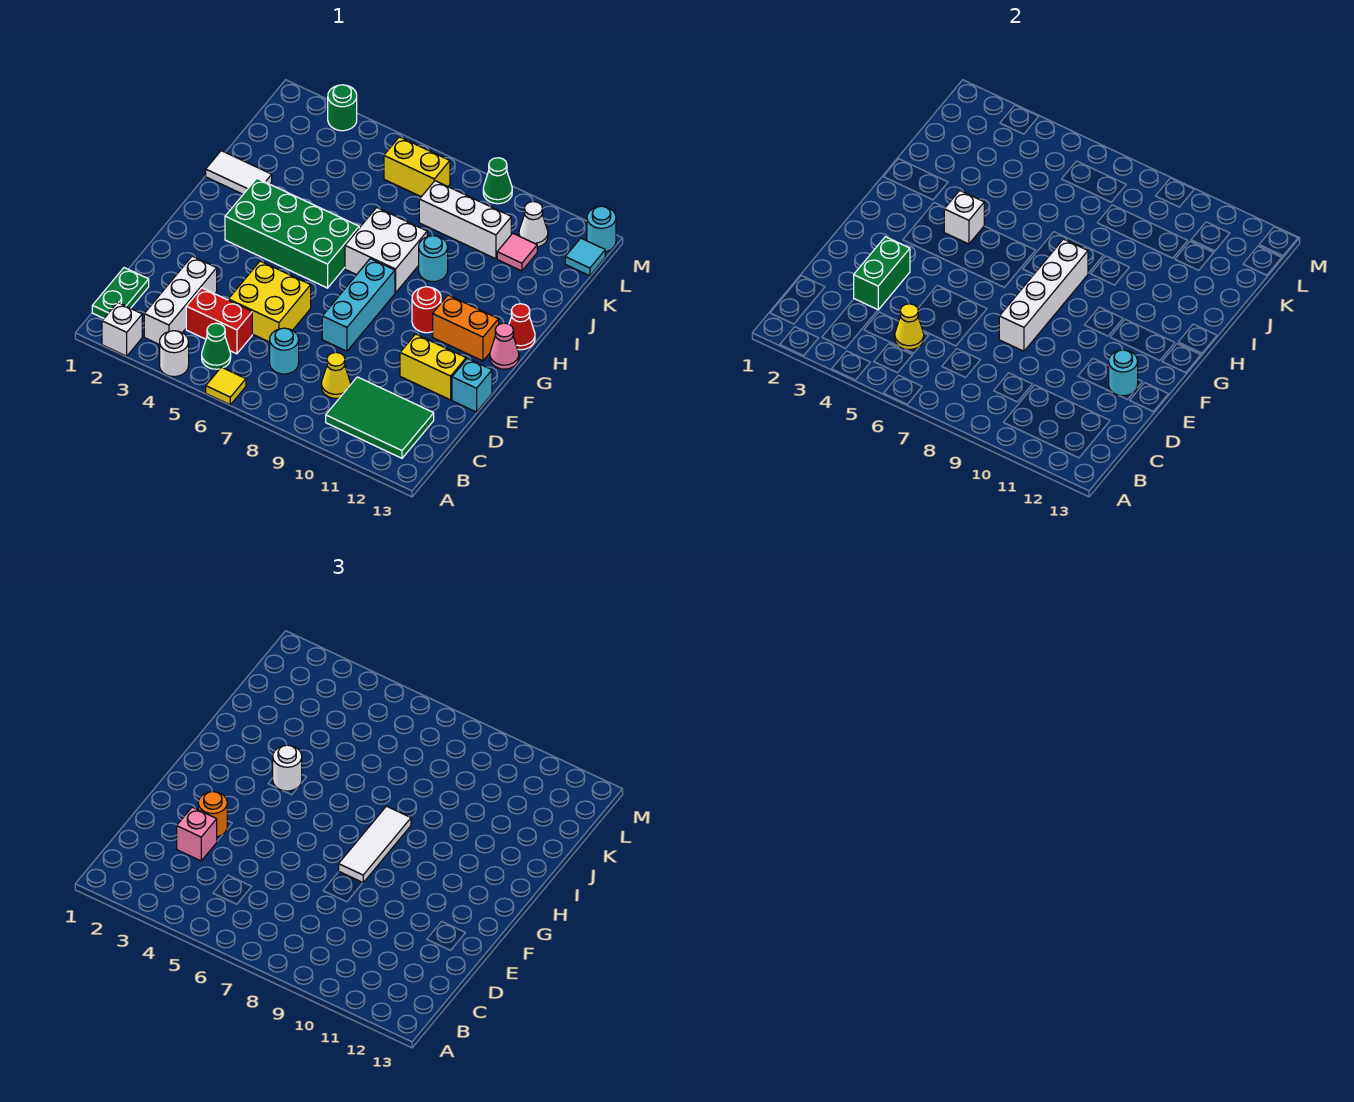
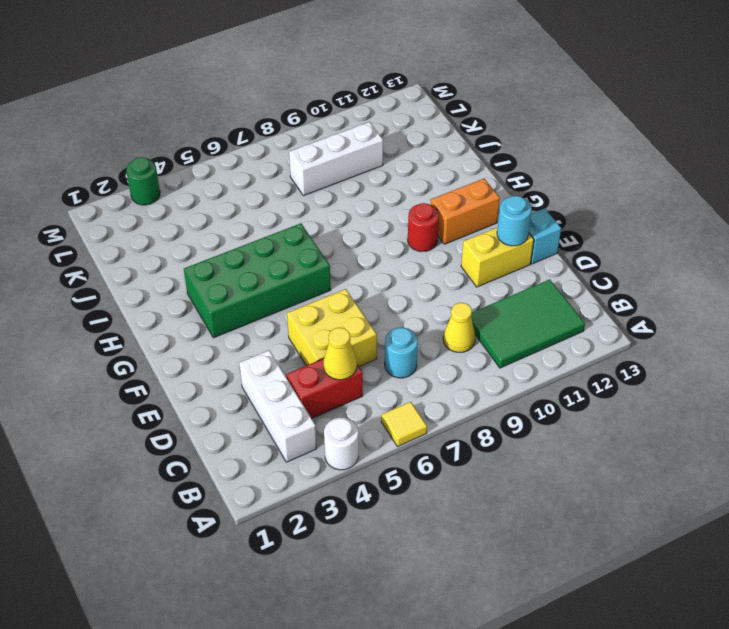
none -> white 1x1 brick [102,302,142,356]
none -> green 1x2 plate [92,268,149,318]
none -> green 1x1 cone [202,323,231,369]
none -> cyan 1x3 brick [322,259,395,351]

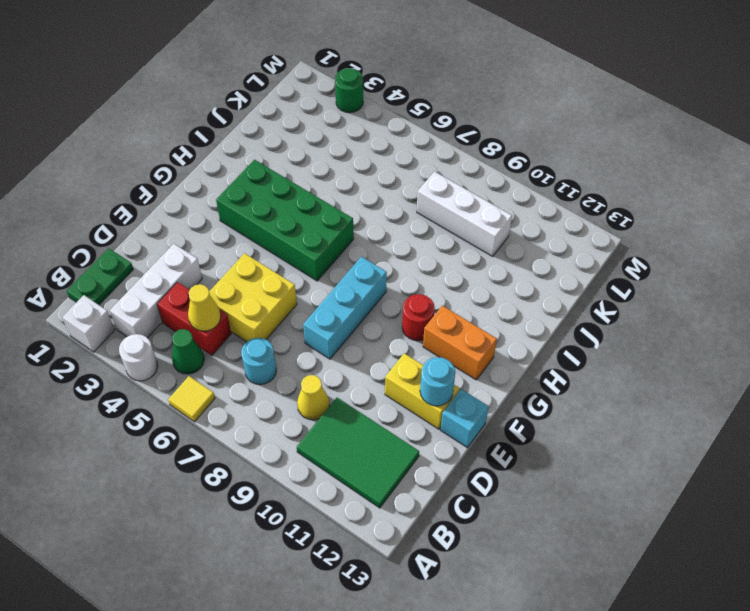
none -> pink 1x1 cone [490,323,519,369]
none -> white 2x2 brick [345,208,427,293]
none -> red 1x1 cone [509,304,535,350]
none -> white 1x2 tile [206,151,272,194]

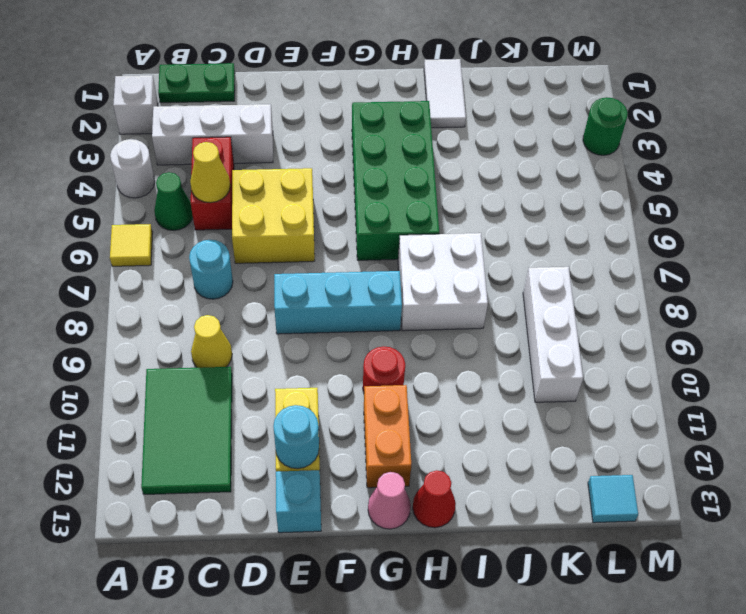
none -> cyan 1x1 round brick [419,236,448,282]
none -> pink 1x1 tile [497,233,537,271]
none -> yellow 1x2 brick [384,137,450,197]
none -> white 1x1 cone [519,202,548,247]

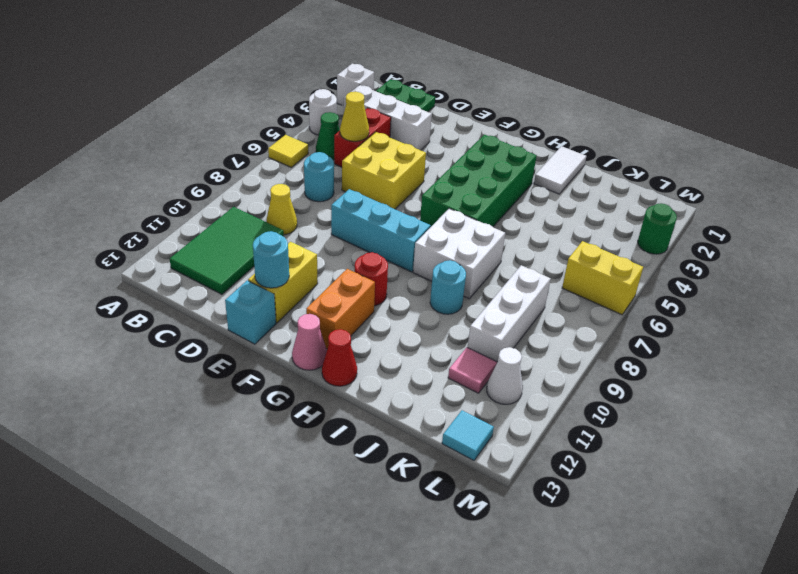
yellow 1x2 brick [562,241,643,315] -> yellow 1x2 brick turned to [384,137,450,197]
none -> green 1x1 cone [483,158,512,204]
none -> cyan 1x1 round brick [587,206,616,252]
none -> green 1x2 brick [854,237,910,310]
none -> white 1x4 brick [999,239,1088,351]

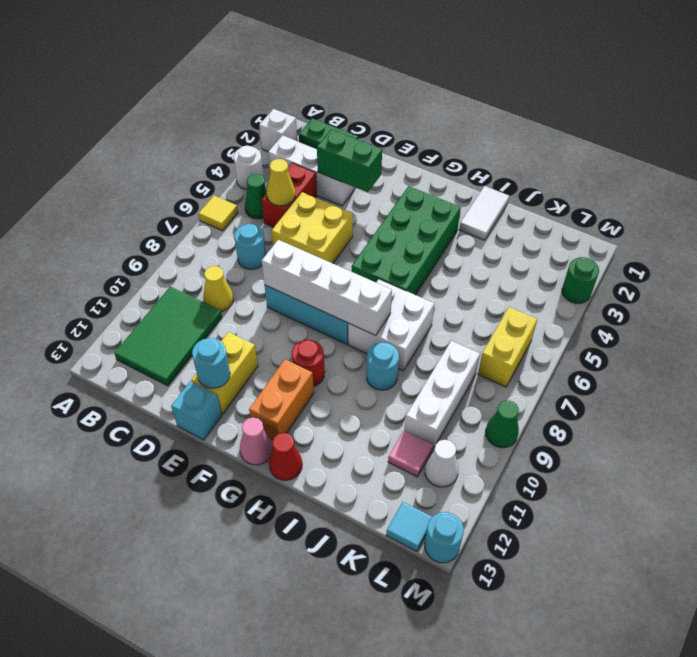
none -> white 1x1 brick [944,191,984,244]
none -> pink 1x1 brick [177,807,217,861]
none -> orange 1x1 round brick [198,792,227,837]
none -> white 1x3 tile [339,806,411,883]

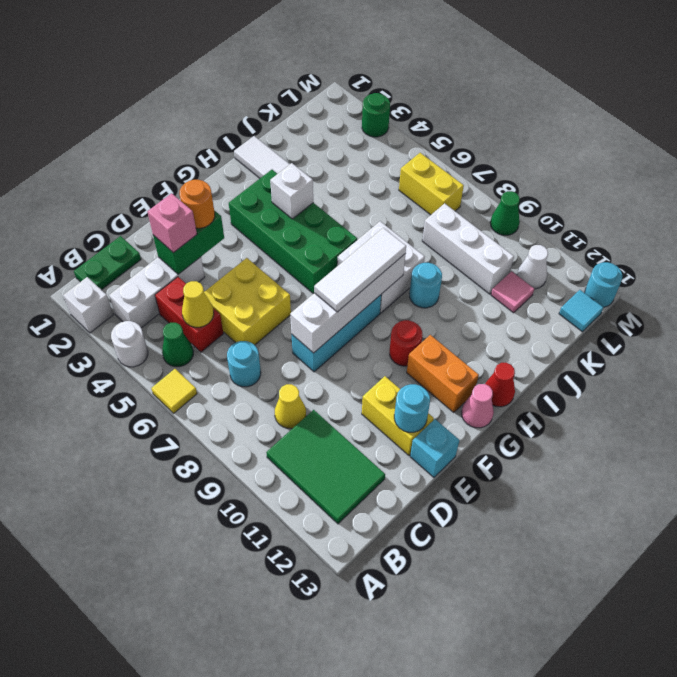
none -> white 1x1 round brick [273,745,302,791]

